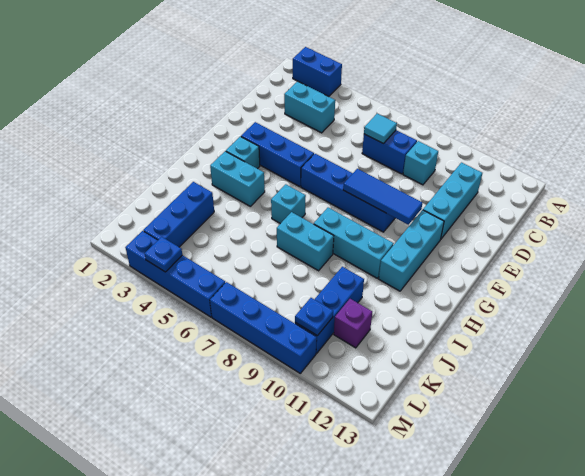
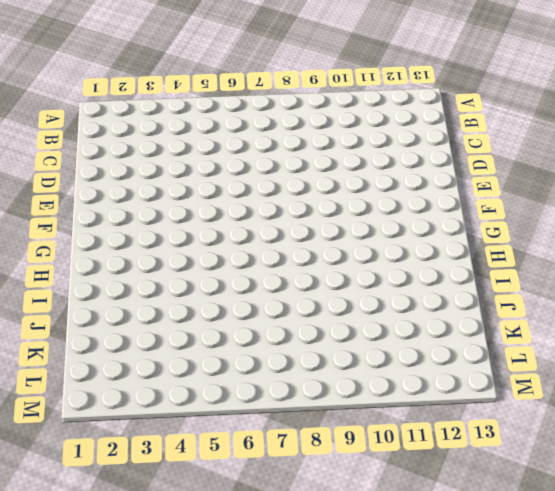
none -> blue 1x2 brick [293,47,342,97]
none -> cyan 1x2 brick [284,81,335,133]
none -> blue 1x2 brick [362,130,417,174]

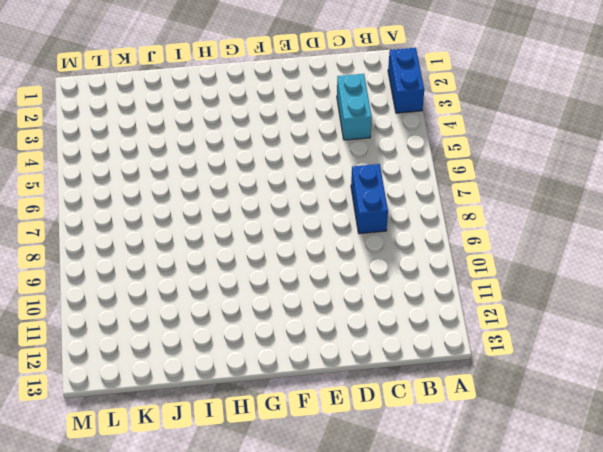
none -> cyan 1x1 brick [403,141,438,185]
none -> cyan 1x3 brick [423,163,482,239]
none -> blue 1x3 brick [241,122,314,187]

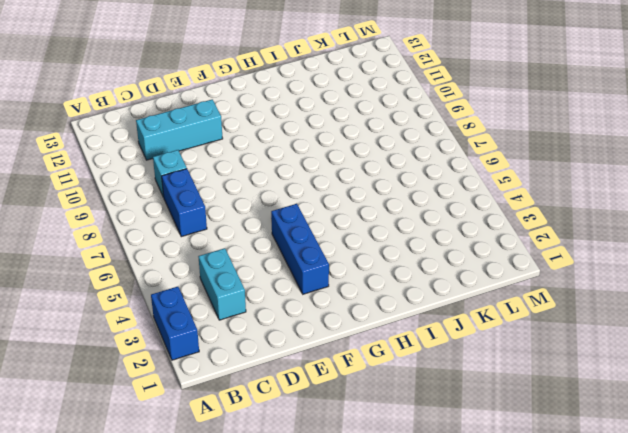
none -> blue 1x4 brick [301,154,395,232]
none -> cyan 1x3 brick [379,210,444,291]
none -> cyan 1x1 brick [226,137,260,169]

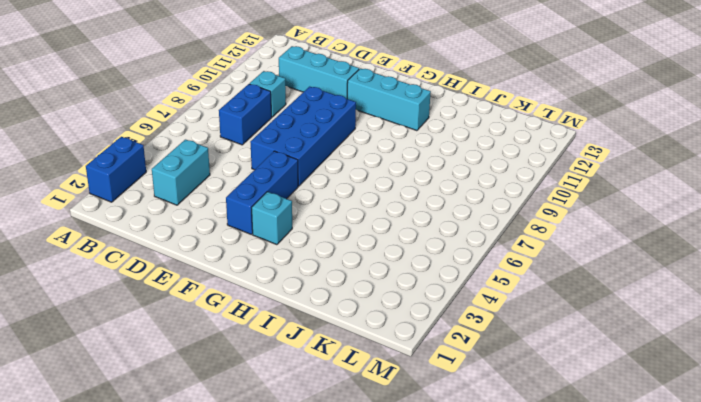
blue 2x4 brick [250,87,356,186] -> blue 1x4 brick [301,154,395,232]
none -> cyan 1x2 brick [210,151,265,206]
none -> cyan 1x1 brick [271,184,306,224]
none -> cyan 1x3 brick [314,208,394,278]

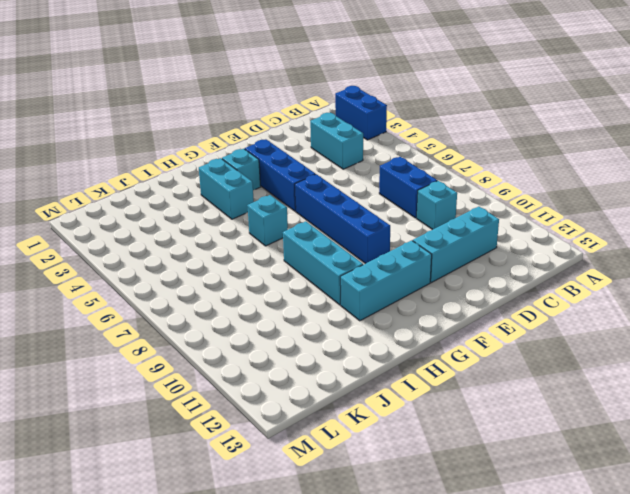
none -> cyan 1x2 brick [277,212,334,271]
none -> blue 1x3 brick [143,182,214,247]
none -> blue 1x3 brick [295,267,364,353]

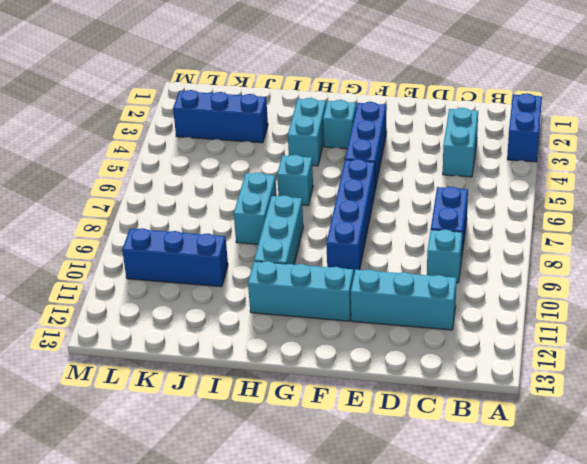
none -> purple 1x1 brick [334,299,372,348]
none -> blue 1x4 brick [125,231,225,317]
none -> blue 1x4 brick [210,282,317,373]

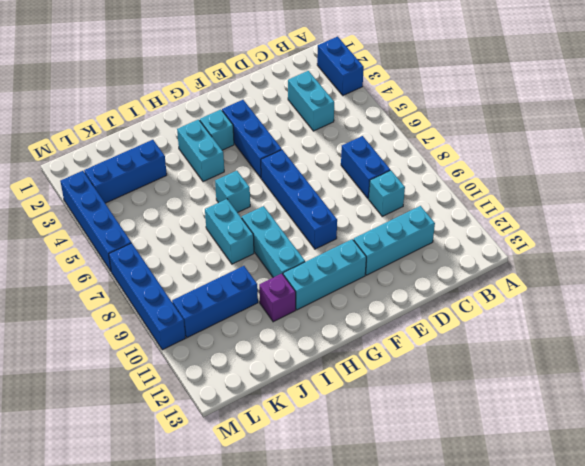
purple 1x1 brick [259,274,296,322] -> purple 1x1 brick moved to [334,299,372,348]
none -> cyan 1x1 tile [364,114,397,144]
none -> blue 1x3 tile [343,169,422,225]
none -> blue 1x1 plate [295,298,333,336]

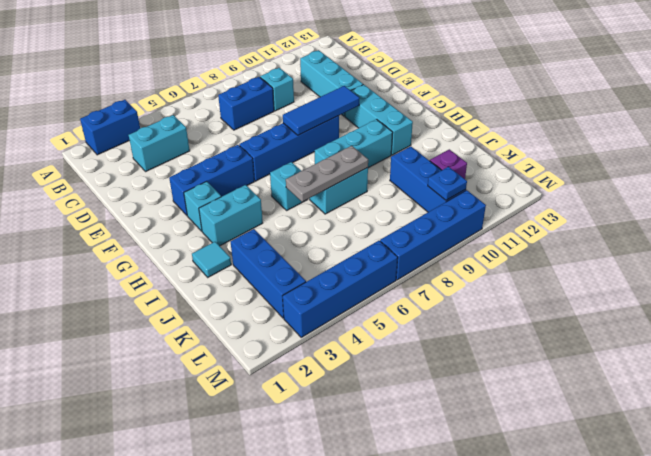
cyan 1x1 tile [192,242,231,277] -> cyan 1x1 tile moved to [364,114,397,144]
grey 1x3 plate [286,146,368,202] -> none
none -> blue 1x1 plate [145,237,182,272]

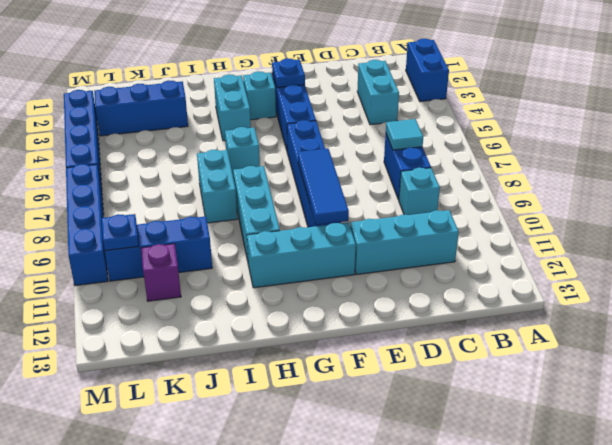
blue 1x1 plate [272,58,305,88] -> blue 1x1 plate moved to [145,237,182,272]

